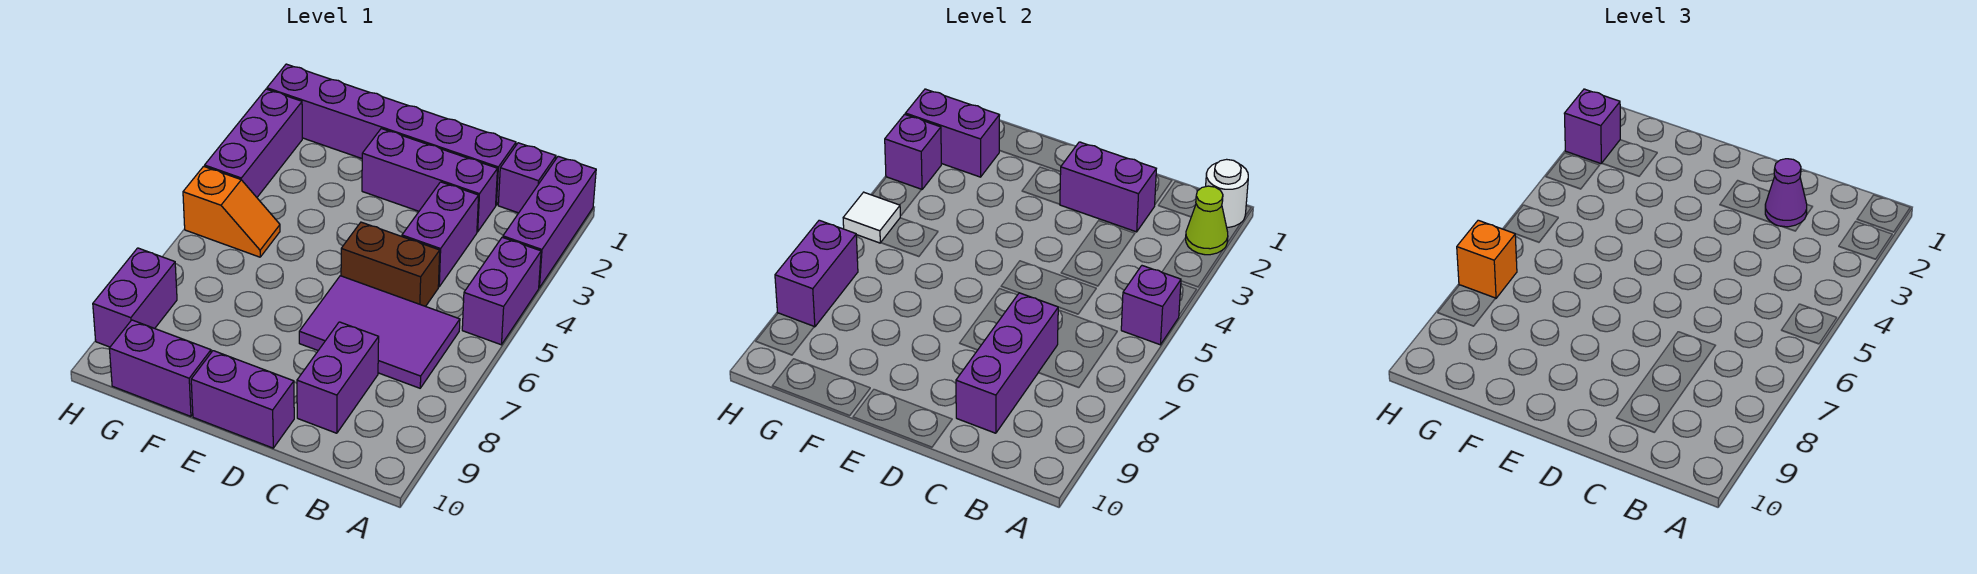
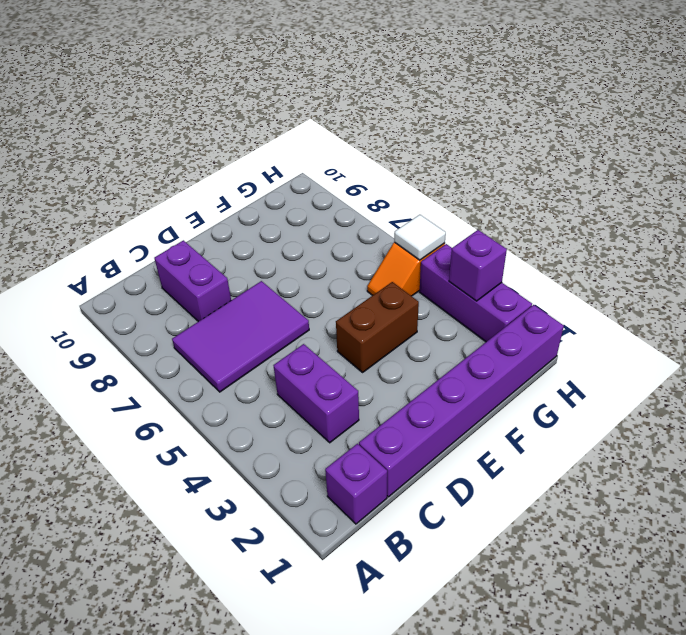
brown 1x2 brick [336,282,419,372] -> brown 1x2 brick moved to [341,222,440,307]
none -> purple 1x3 brick [503,156,596,288]
none -> purple 1x2 brick [462,237,541,345]
none -> purple 1x3 brick [362,129,497,232]

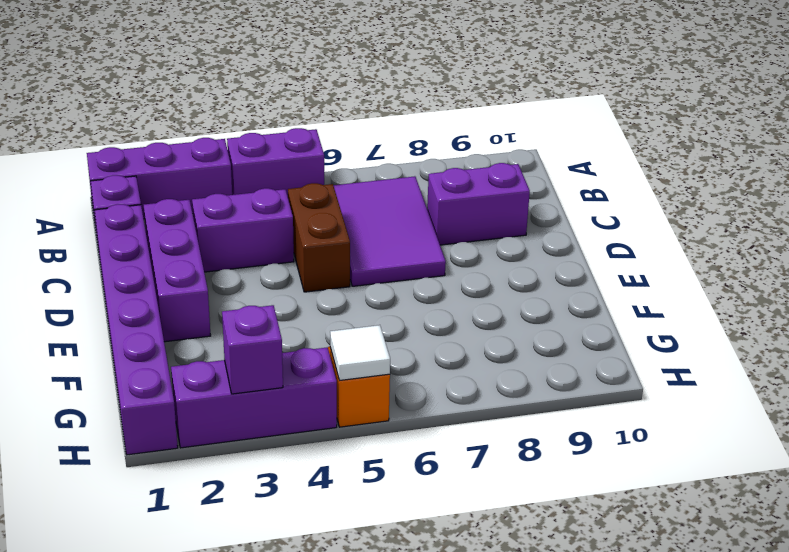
none -> purple 1x2 brick [191,351,294,448]
none -> purple 1x2 brick [109,320,211,416]
none -> purple 1x2 brick [93,248,177,347]

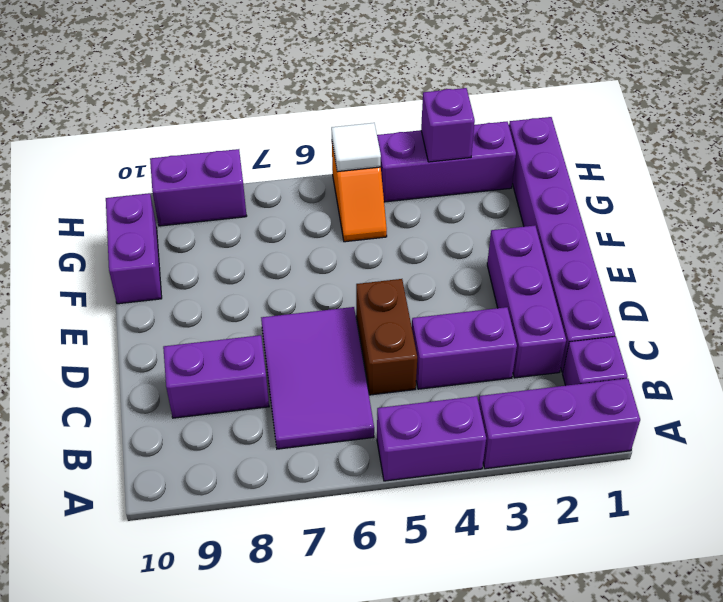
none -> purple 1x2 brick [191,351,294,448]
none -> white 1x1 round brick [1206,159,1248,227]
none -> lime 1x1 cone [1186,186,1228,255]

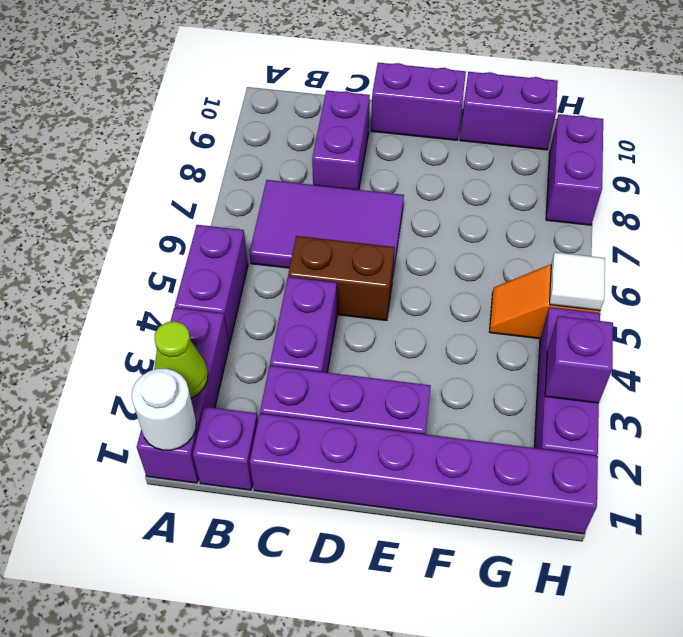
none -> purple 1x1 brick [1121,266,1181,345]
none -> purple 1x2 brick [1060,142,1156,232]
none -> purple 1x3 brick [956,293,1058,433]

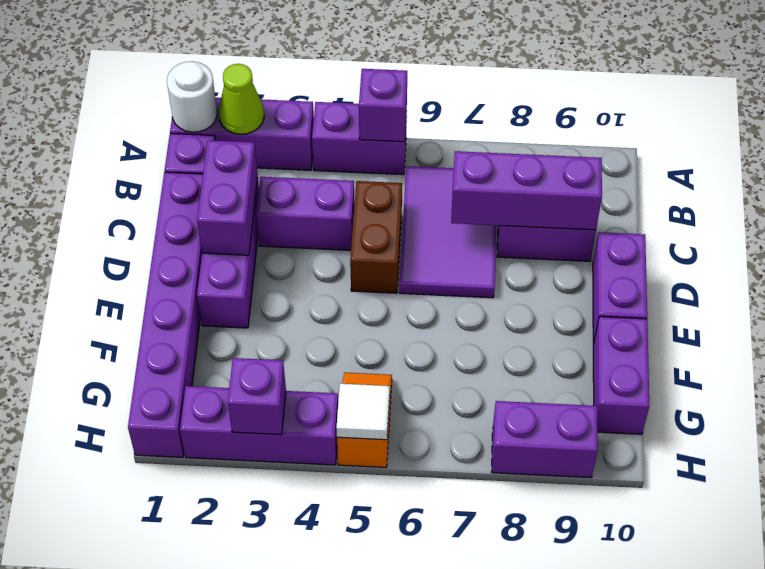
none -> purple 1x2 brick [905,89,1000,177]
none -> purple 1x2 brick [775,220,858,327]
none -> purple 1x1 cone [1765,159,1807,227]

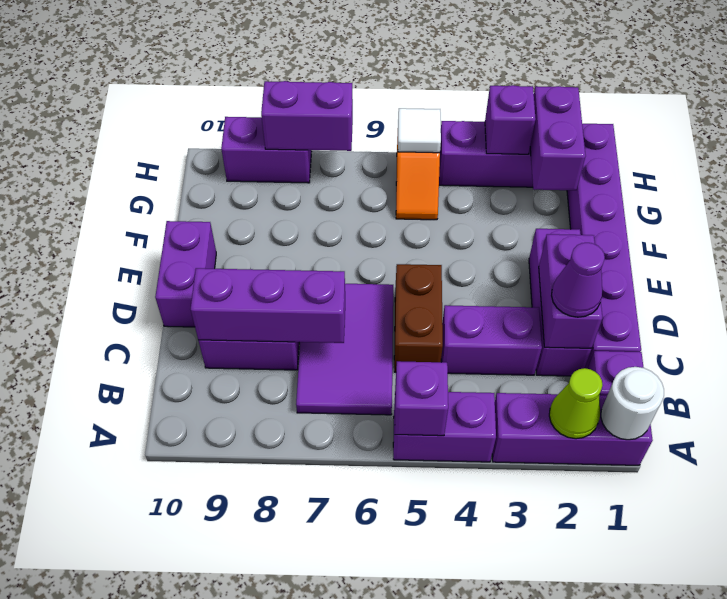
none -> purple 1x2 brick [109,320,211,416]
none -> purple 1x1 brick [1564,89,1620,164]
none -> orange 1x1 brick [1457,220,1517,298]

